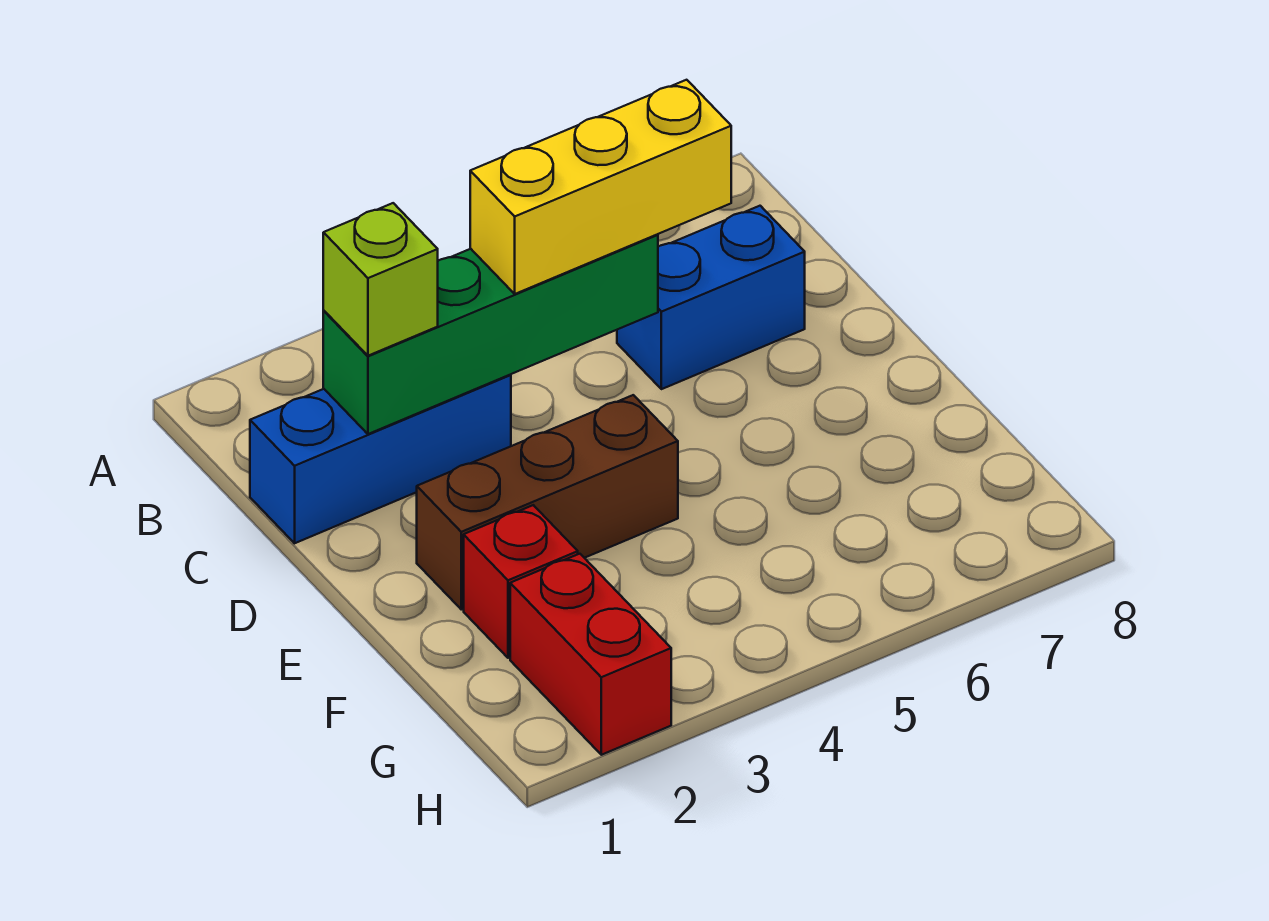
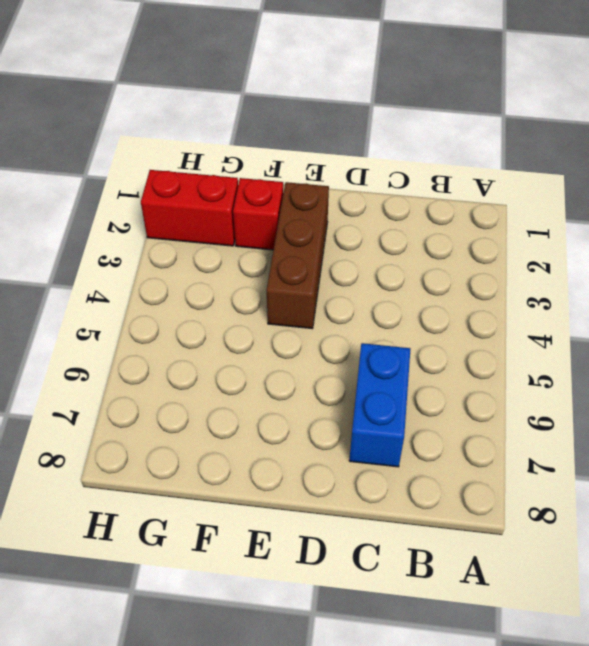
none -> blue 1x3 brick [250,374,511,543]
none -> green 1x4 brick [323,234,658,434]

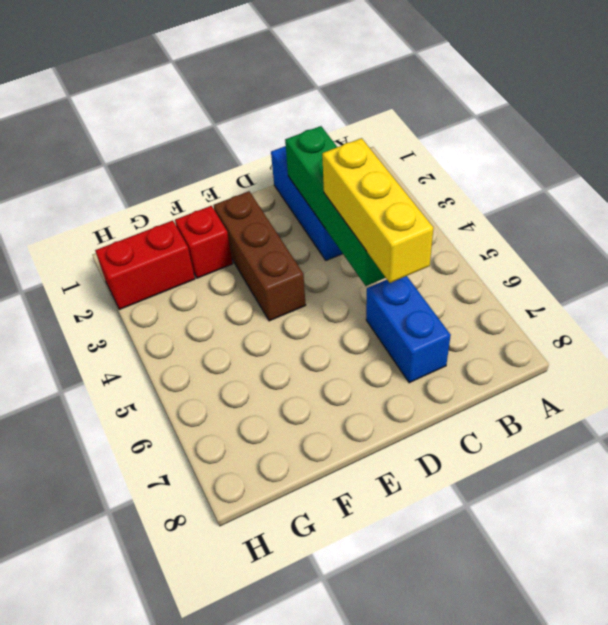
none -> lime 1x1 brick [323,203,438,356]

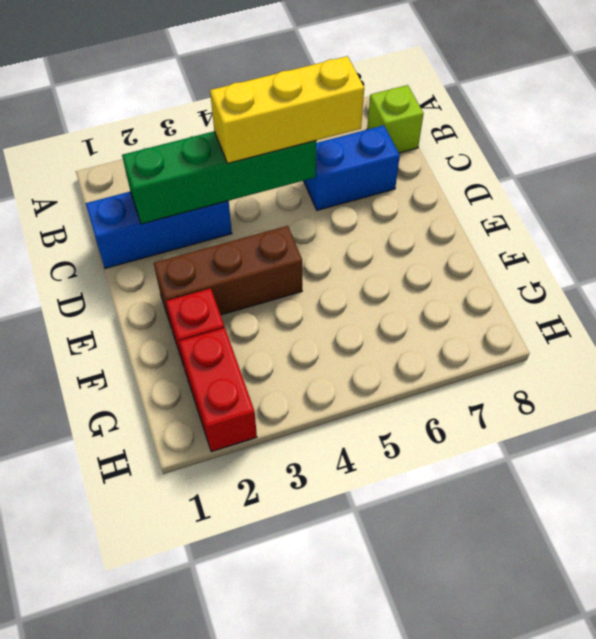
lime 1x1 brick [367,85,424,153] -> lime 1x1 brick moved to [323,203,438,356]

